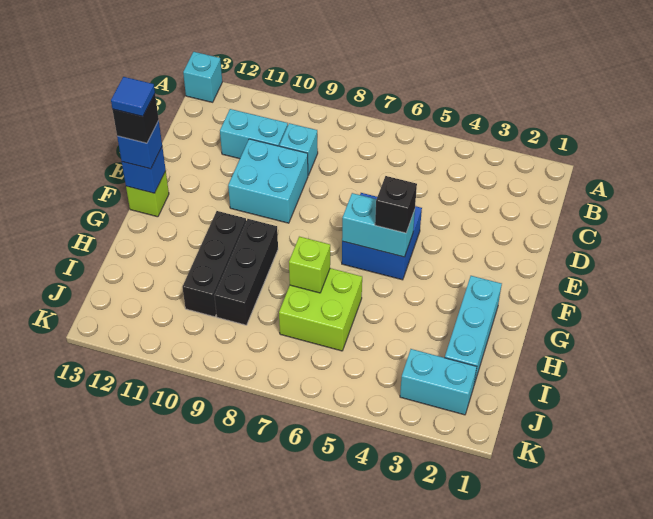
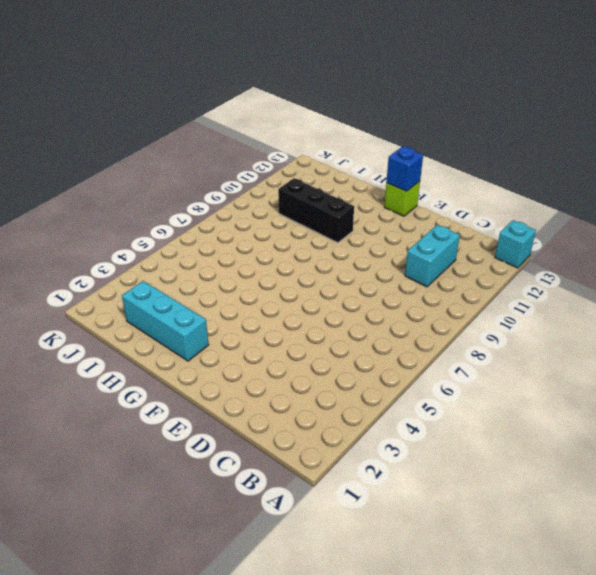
none -> cyan 1x1 brick [279,123,318,175]
none -> cyan 2x2 brick [228,139,308,223]
none -> blue 2x2 brick [342,193,422,280]

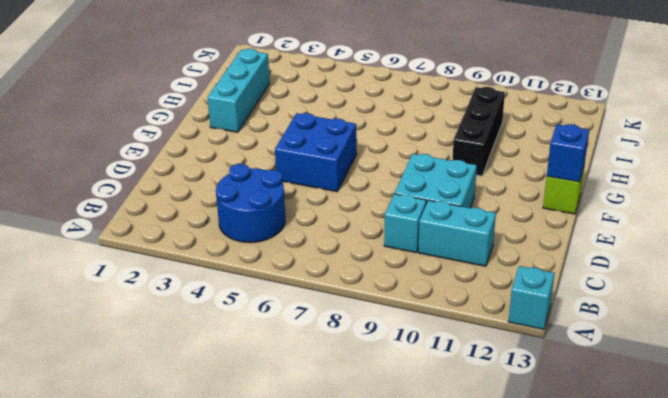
blue 2x2 round brick [216,164,285,243] -> none
none -> black 1x3 brick [214,219,278,325]
none -> lime 2x2 brick [279,268,362,351]
none -> cyan 1x2 brick [400,349,477,415]

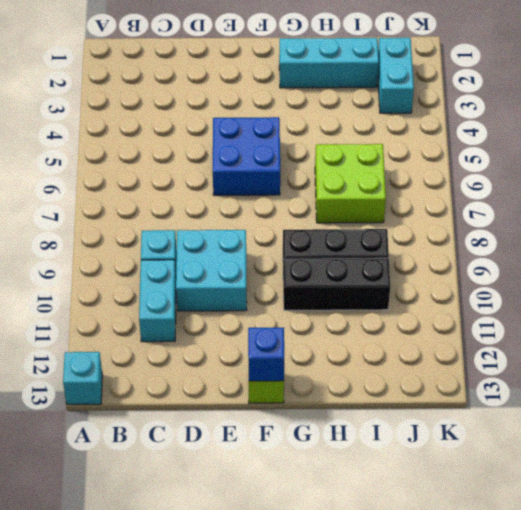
none -> cyan 1x2 brick [342,193,415,257]
none -> lime 1x1 brick [289,237,330,293]
none -> black 1x1 brick [375,176,417,233]

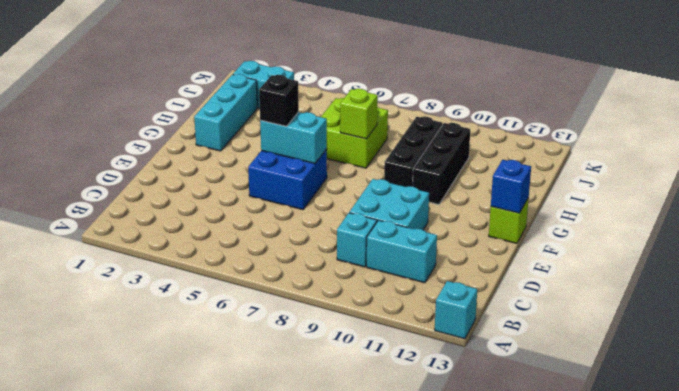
none -> blue 1x1 brick [117,121,162,169]
none -> black 1x1 brick [113,94,159,143]
none -> blue 1x1 tile [111,77,155,116]

